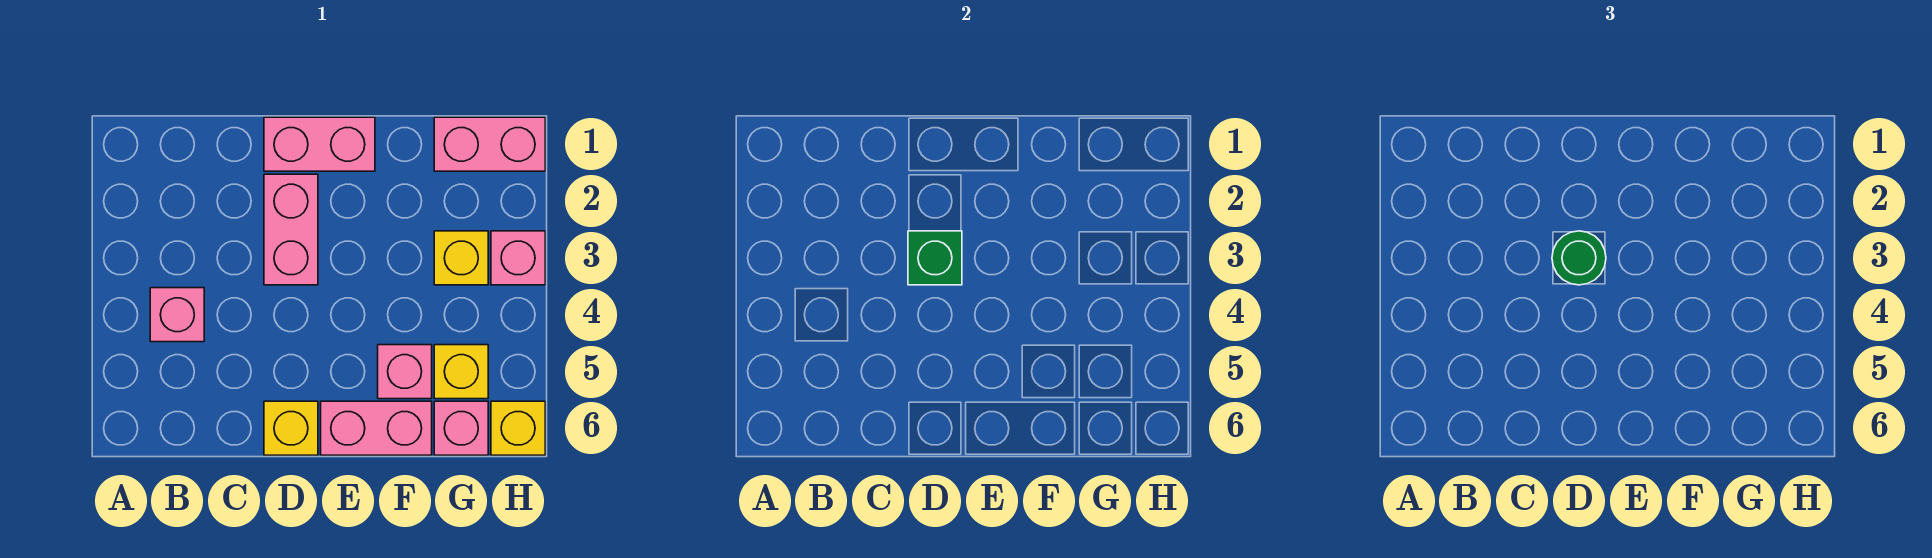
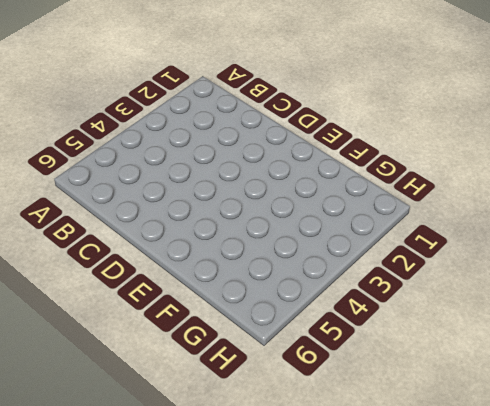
none -> pink 1x1 brick [150,288,204,342]
none -> pink 1x2 brick [264,117,375,171]
none -> pink 1x2 brick [264,174,318,285]

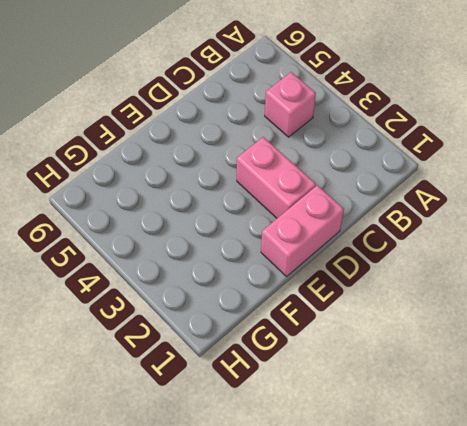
none -> yellow 1x1 brick [264,401,318,455]
none -> pink 1x2 brick [321,401,432,455]
none -> pink 1x1 brick [378,345,432,399]

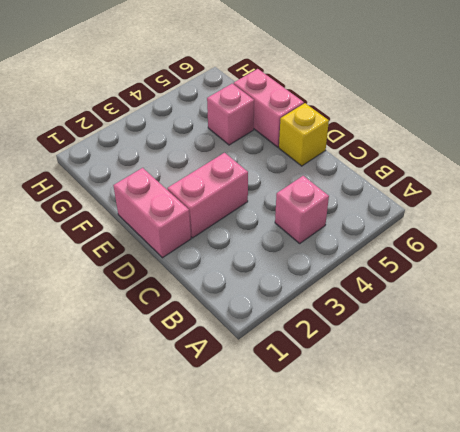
none -> pink 1x2 brick [434,117,545,171]
none -> yellow 1x1 brick [434,231,488,285]
none -> yellow 1x1 brick [434,345,488,399]

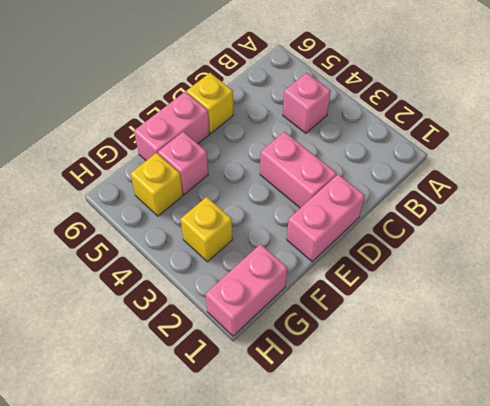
none -> pink 1x1 brick [434,401,488,455]
none -> pink 1x1 brick [491,231,545,285]
none -> yellow 1x1 brick [491,401,545,455]

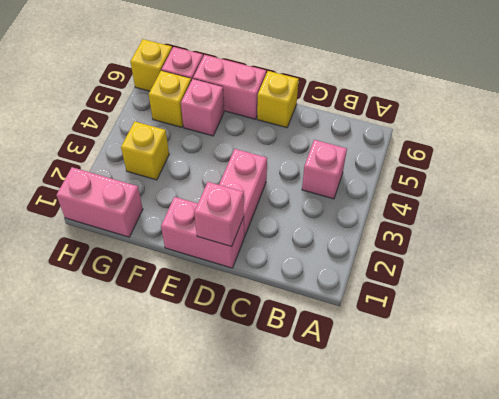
pink 1x1 brick [194,182,244,247] -> pink 1x1 brick moved to [491,231,545,285]
none -> green 1x1 brick [908,231,962,285]
none -> green 1x1 round brick [1552,231,1606,285]

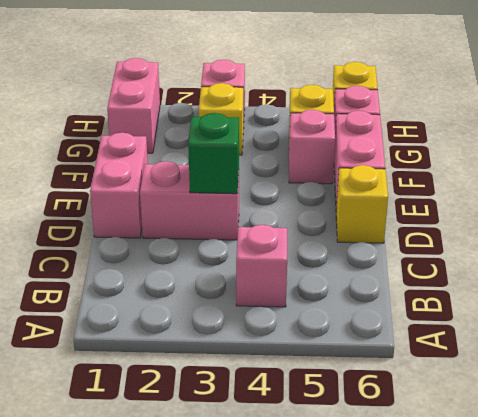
none -> green 1x1 round brick [1552,231,1606,285]

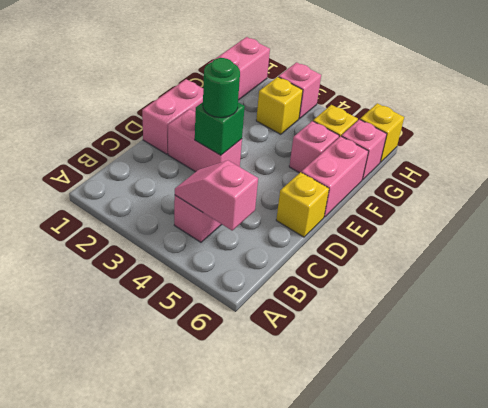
pink 1x2 slope [175,161,258,231] -> none

